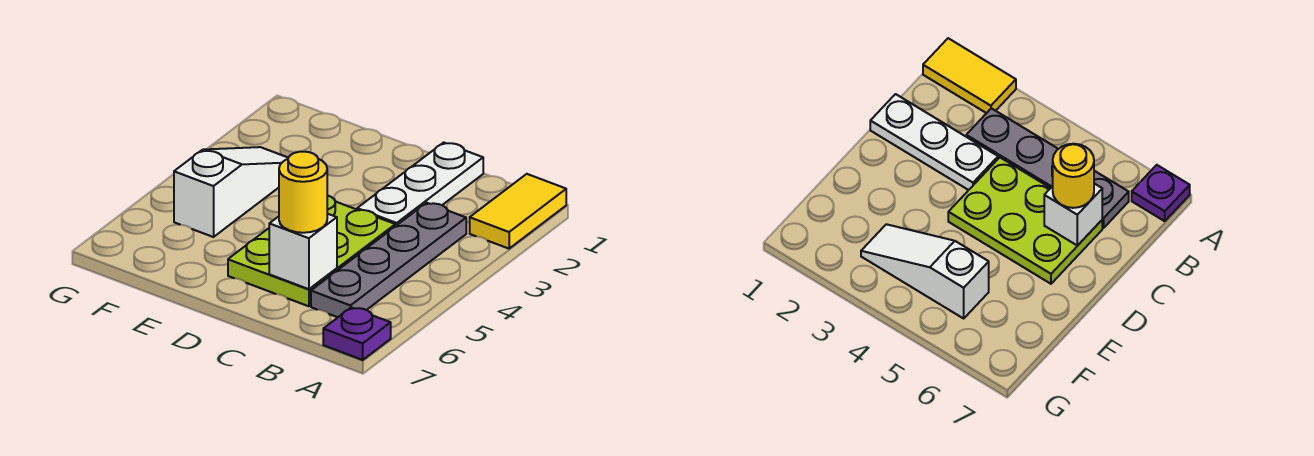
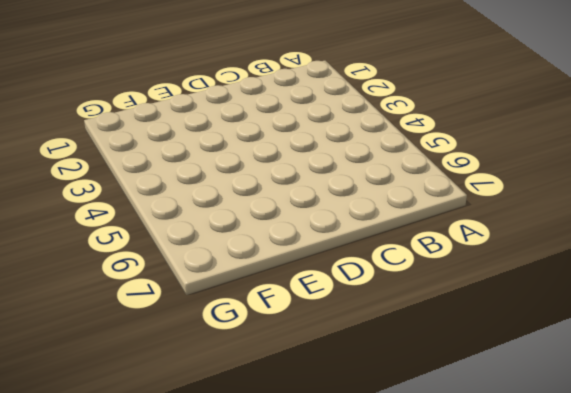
none -> yellow 1x2 tile [470,174,566,249]
none -> purple 1x1 plate [323,307,391,360]

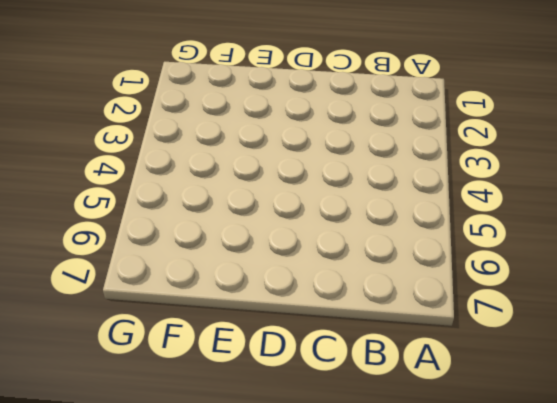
none -> yellow 1x2 tile [470,174,566,249]
none -> purple 1x1 plate [323,307,391,360]

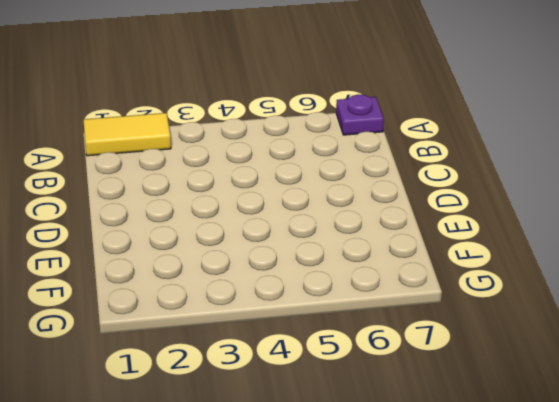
none -> grey 1x4 plate [311,203,466,317]
none -> white 1x3 plate [357,143,483,226]

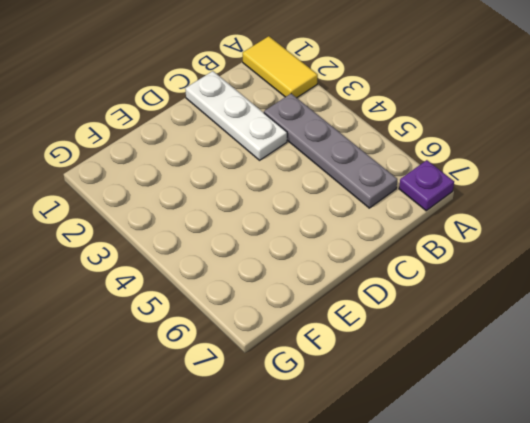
none -> lime 2x3 plate [228,195,395,306]
none -> white 1x3 slope [174,147,288,237]

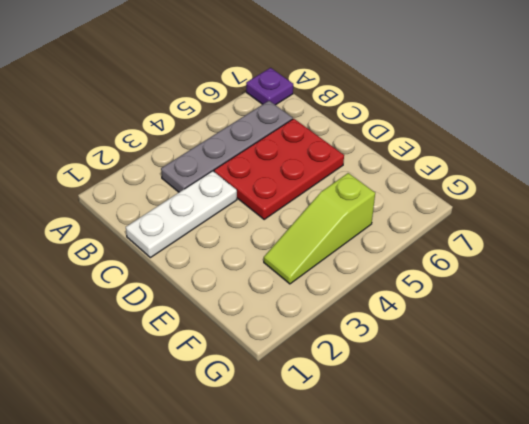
red 2x3 plate [214,119,344,219] -> lime 2x3 plate [228,195,395,306]
lime 1x3 slope [264,173,375,284] -> white 1x3 slope [174,147,288,237]
none -> yellow 1x2 tile [470,174,566,249]
none -> white 1x1 brick [269,214,337,289]

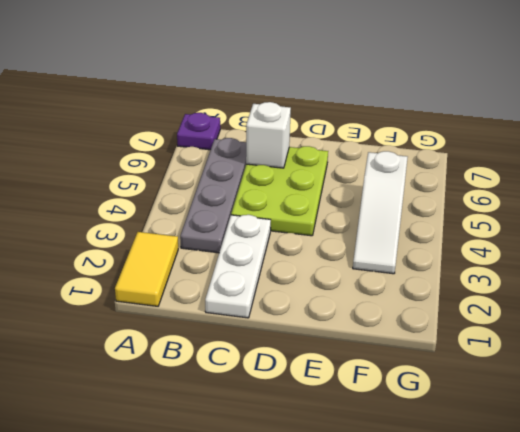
none -> yellow 1x1 round brick [279,152,327,233]

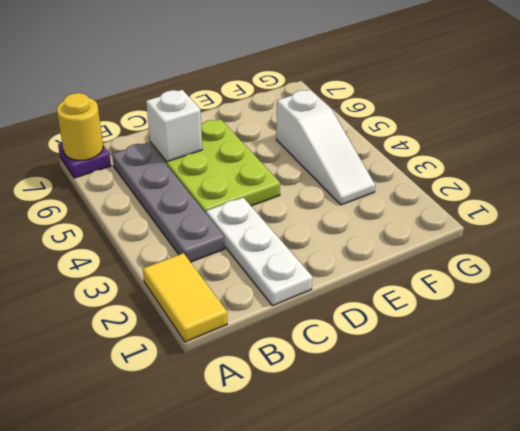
yellow 1x1 round brick [57,93,103,160] -> yellow 1x1 round brick moved to [279,152,327,233]

